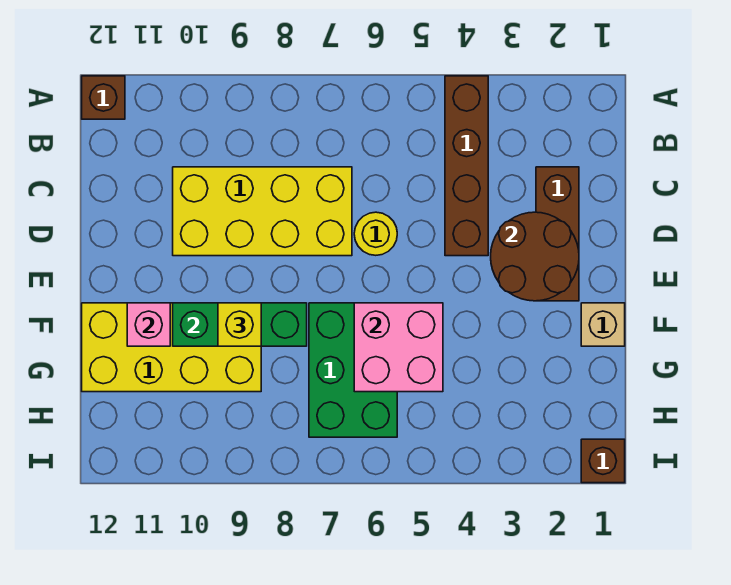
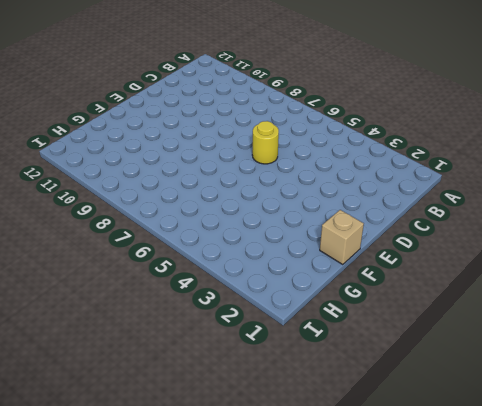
none -> brown 1x4 brick [445,76,488,256]
none -> brown 1x1 brick [82,76,125,119]
none -> brown 1x3 brick [536,167,579,301]

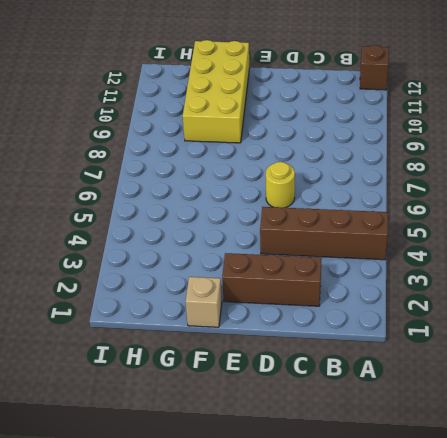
none -> yellow 2x4 brick [173,167,352,256]
none -> green 2x3 brick [309,303,397,437]
none -> brown 1x1 brick [581,439,625,483]

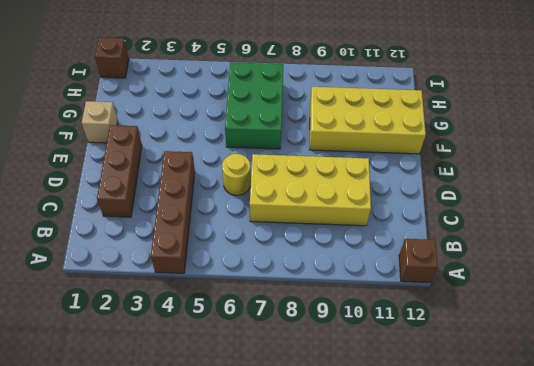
none -> brown 2x2 round brick [491,212,579,301]
none -> pink 2x2 brick [354,303,443,392]
none -> green 1x3 brick [173,303,307,346]

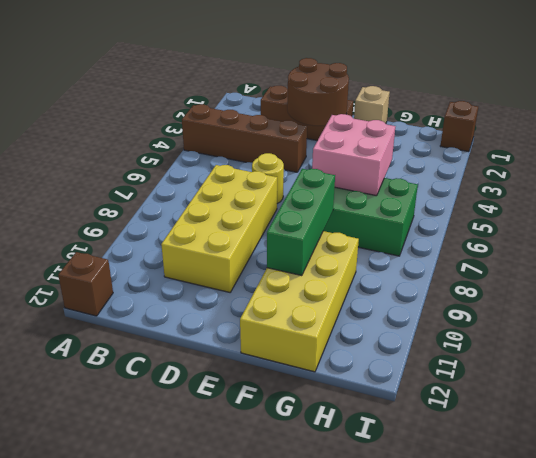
none -> pink 1x1 brick [127,303,170,346]
none -> yellow 1x1 brick [218,303,261,346]

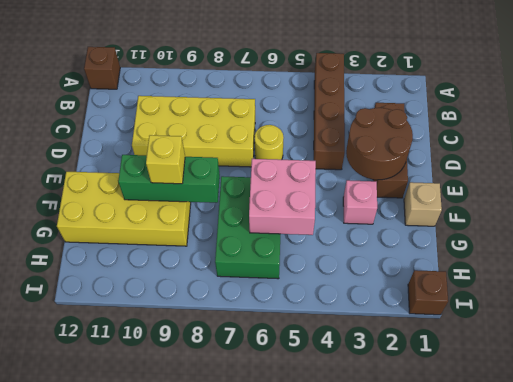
pink 1x1 brick [343,180,377,224] -> pink 1x1 brick moved to [127,303,170,346]

